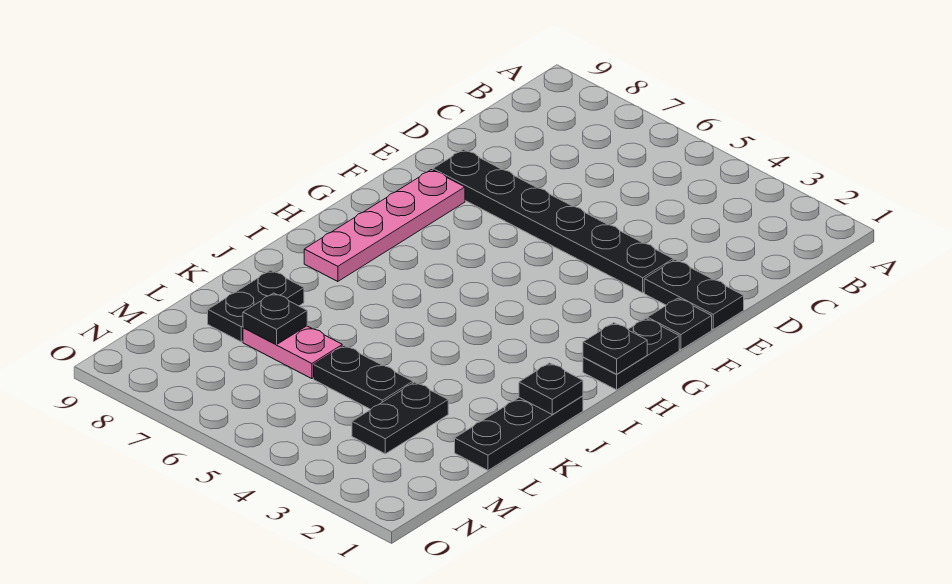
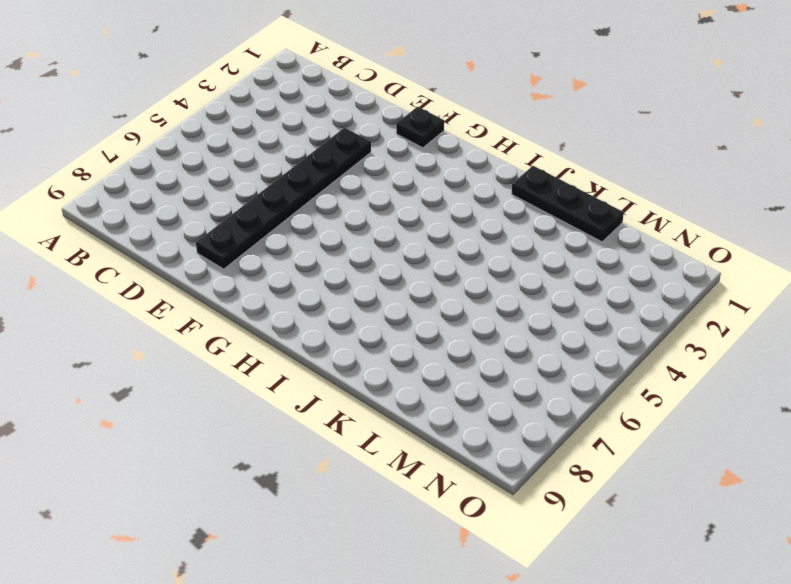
none -> black 1x2 plate [644,260,744,329]
none -> pink 1x4 plate [304,170,465,282]
none -> black 1x2 plate [583,318,679,390]

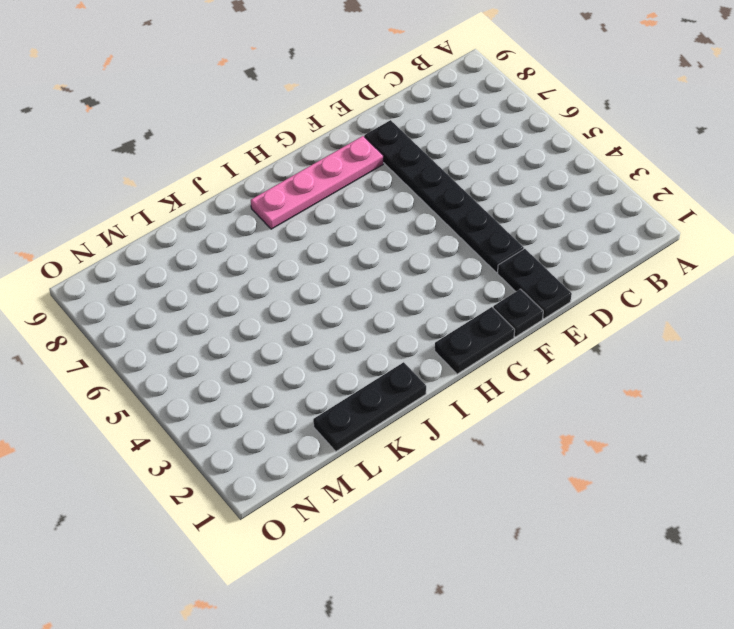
none -> black 1x2 plate [208,270,304,342]
none -> black 1x2 plate [352,382,448,454]
none -> black 1x2 plate [314,346,413,409]

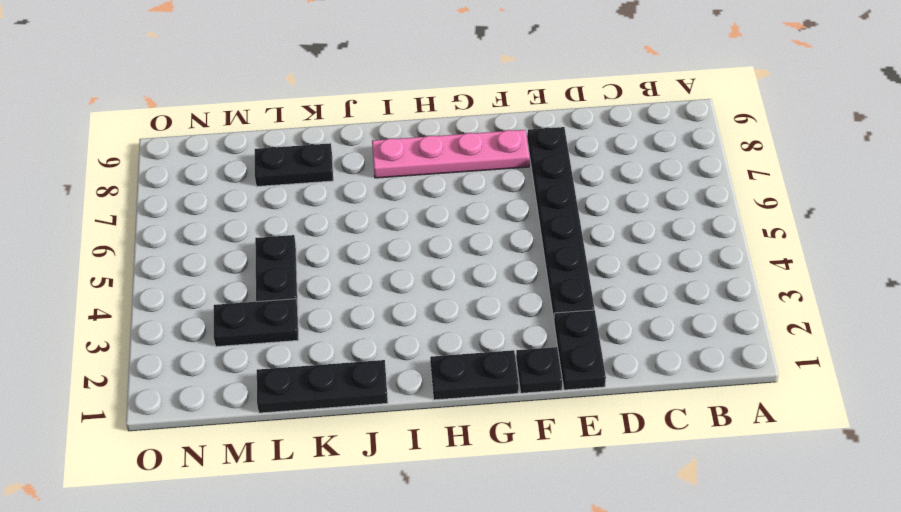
none -> pink 1x2 plate [243,326,342,379]
none -> black 1x1 plate [583,323,647,374]
none -> black 1x1 plate [519,363,583,414]

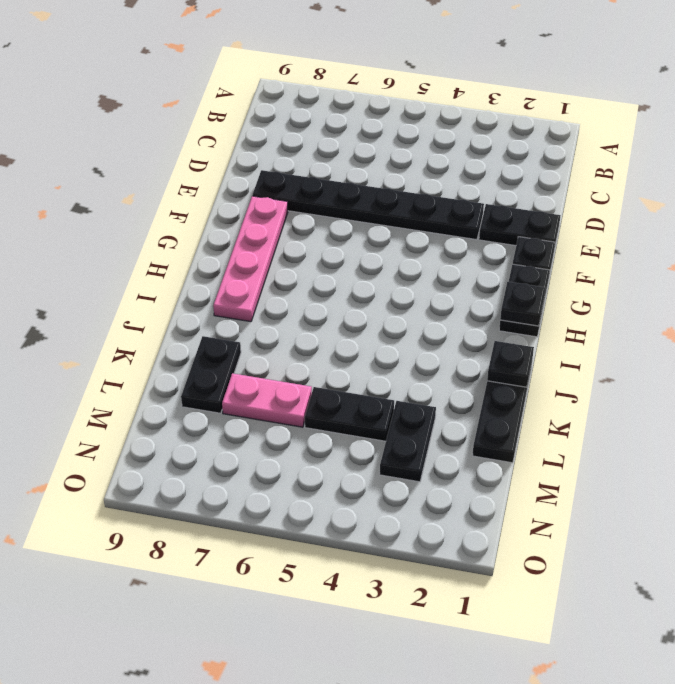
none -> black 1x1 plate [243,293,307,345]

